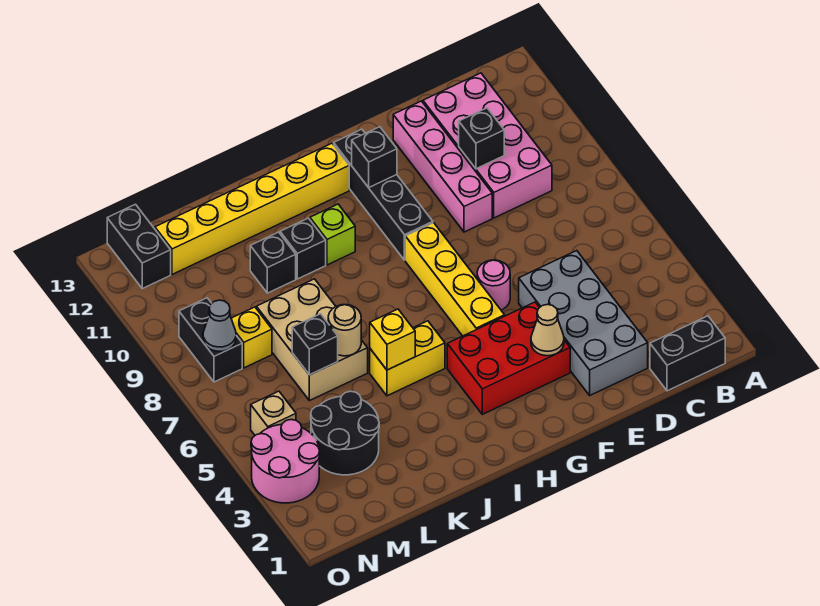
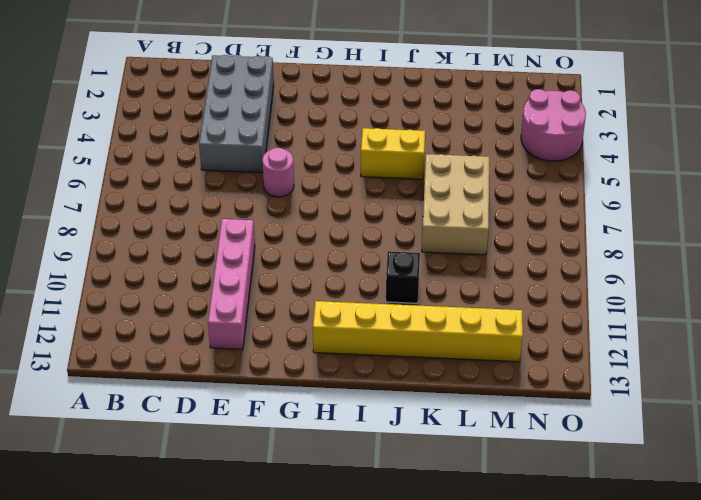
none -> black 1x2 brick [650,316,725,391]
none -> pink 2x4 brick [423,73,552,218]
none -> red 2x3 brick [447,302,570,414]

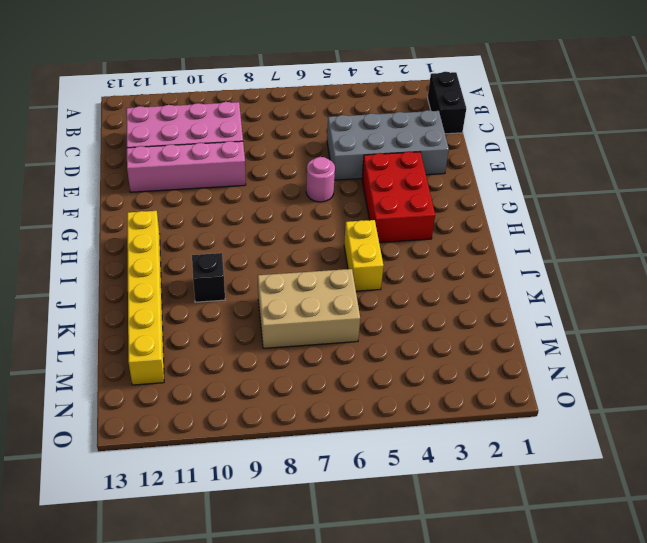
none -> yellow 1x4 brick [405,223,505,336]
none -> black 1x4 brick [334,129,433,260]
none -> lime 1x1 brick [310,204,355,265]

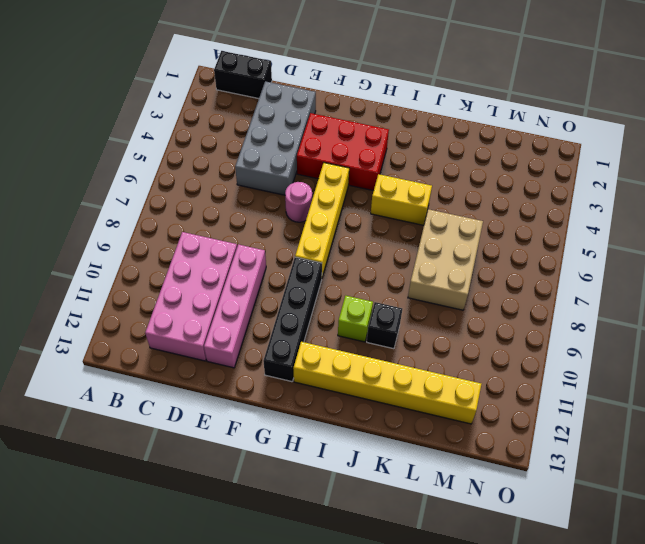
none -> black 1x1 brick [250,232,296,293]
none -> black 2x2 round brick [311,391,379,475]
none -> yellow 1x1 brick [231,307,272,368]

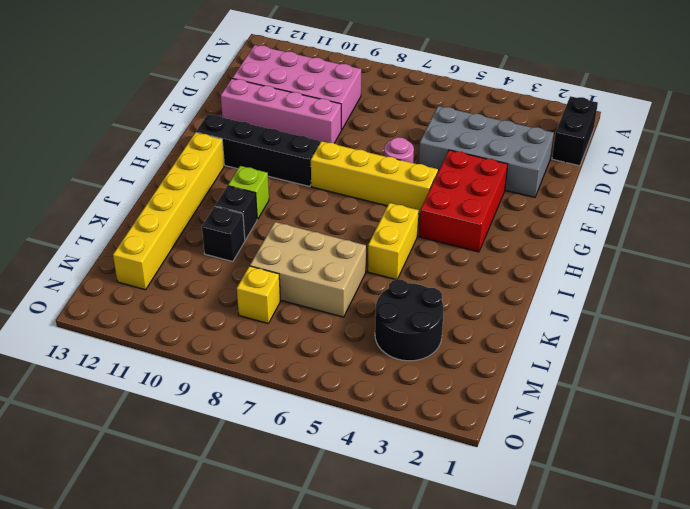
none -> pink 2x2 round brick [251,420,320,503]
none -> tan 1x1 brick [251,391,296,435]
none -> black 1x2 brick [179,298,242,382]

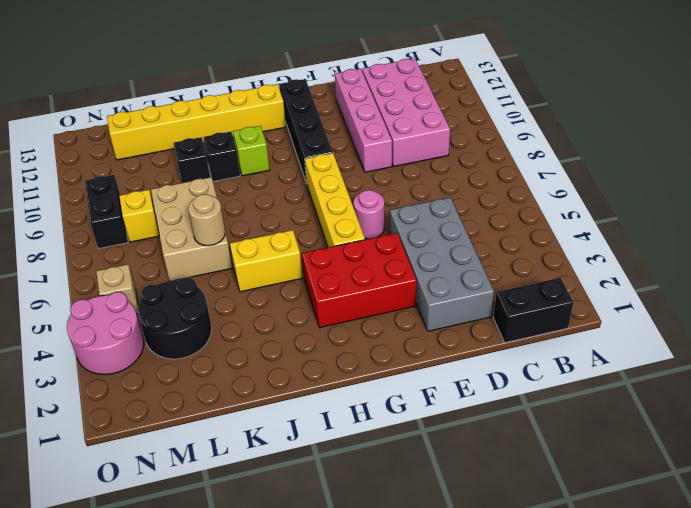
none -> black 1x2 brick [107,204,171,289]
none -> black 1x1 brick [459,108,504,169]
none -> tan 1x1 cone [531,304,564,356]

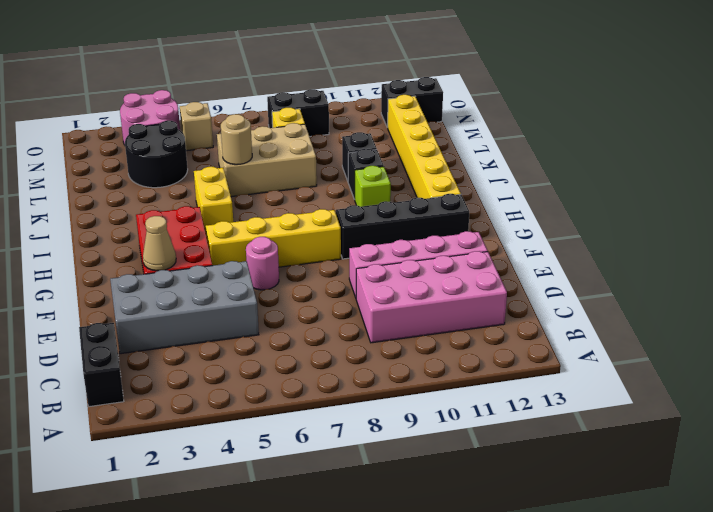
none -> black 1x1 brick [459,108,504,169]
none -> black 1x1 brick [352,127,397,188]
none -> yellow 1x1 brick [370,309,415,370]

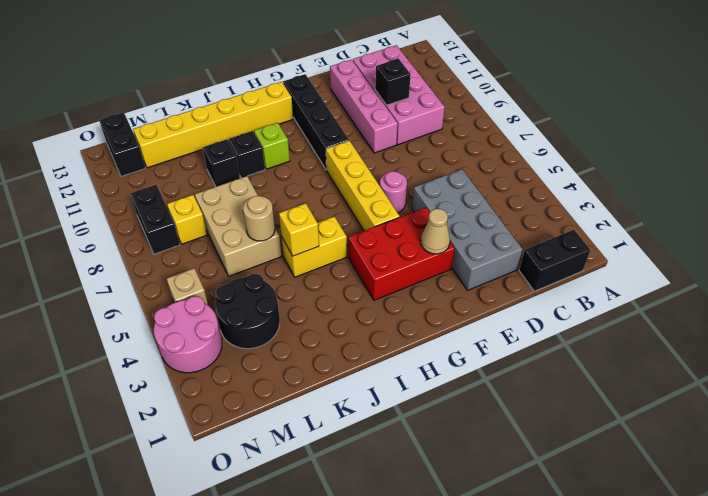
none -> black 1x1 brick [352,127,397,188]
none -> black 1x1 brick [292,314,338,375]
none -> grey 1x1 cone [203,300,236,351]

